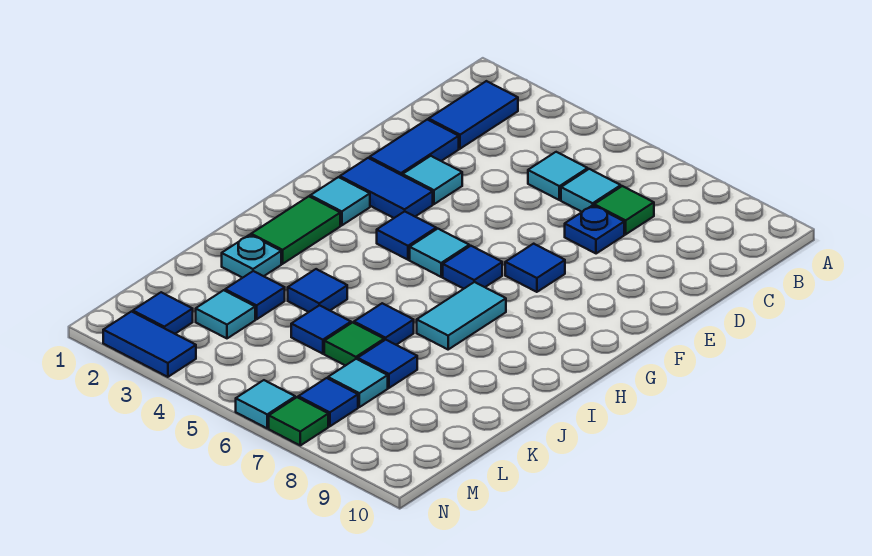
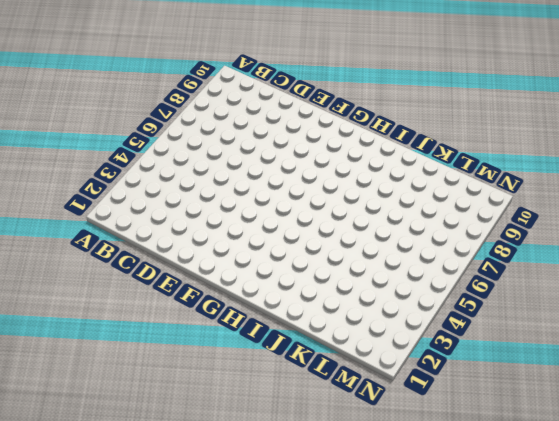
none -> blue 1x2 tile [429,81,518,149]
none -> cyan 1x1 tile [528,152,588,200]
none -> cyan 1x1 tile [561,169,621,212]

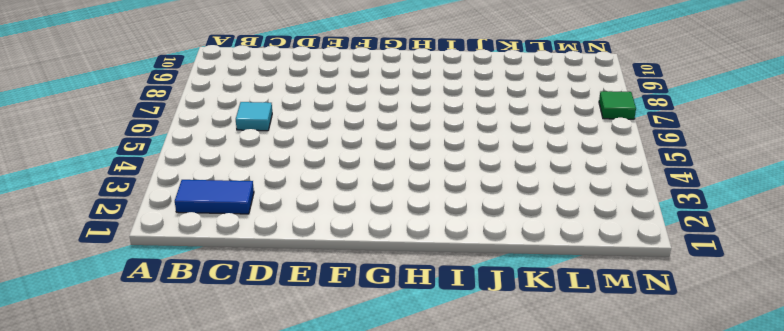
none -> cyan 1x1 tile [528,152,588,200]
none -> green 1x1 tile [594,186,654,234]
none -> blue 1x2 tile [369,120,459,175]

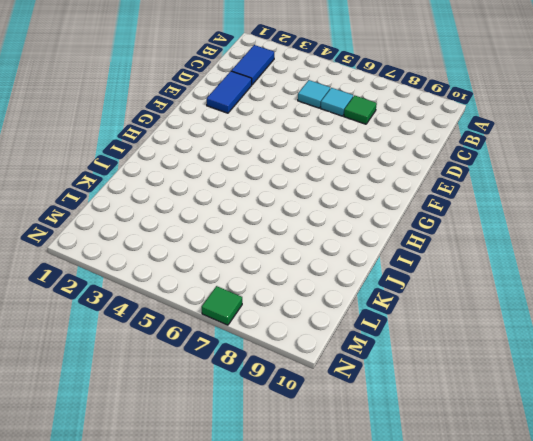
none -> blue 1x1 plate [565,205,624,254]
none -> cyan 1x1 tile [403,156,462,204]
none -> blue 1x2 tile [340,158,433,218]

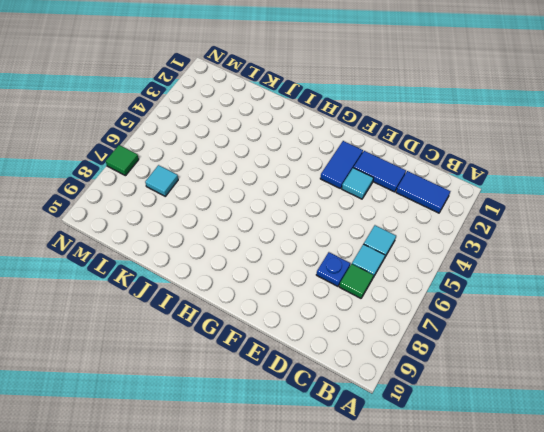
none -> blue 1x1 tile [505,244,565,292]
none -> cyan 1x1 tile [310,177,370,225]
none -> blue 1x1 tile [377,211,436,260]

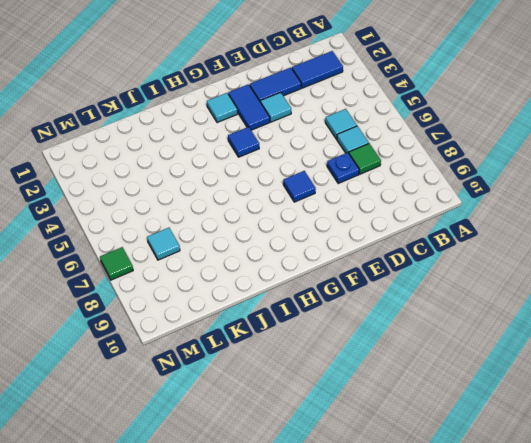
none -> cyan 1x1 tile [410,229,469,277]
none -> blue 1x1 tile [443,246,502,289]
none -> green 1x2 tile [251,196,340,264]

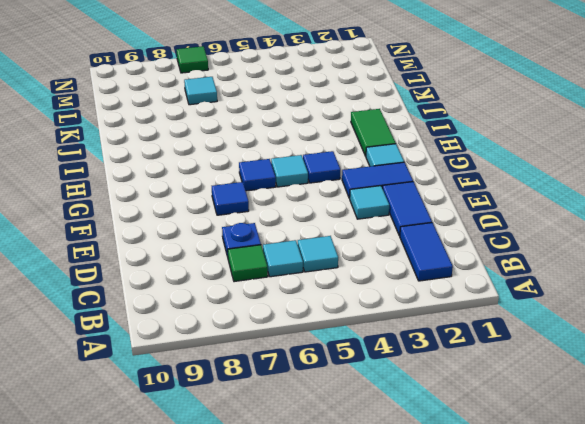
none -> cyan 1x2 tile [417,282,506,349]
none -> cyan 1x1 plate [222,235,281,278]
none -> blue 1x1 tile [288,269,347,312]

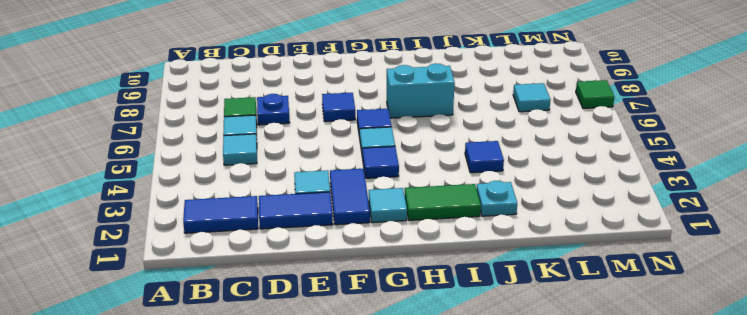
cyan 1x2 brick [387,64,455,118] -> cyan 1x2 tile [417,282,506,349]
none -> blue 1x1 tile [354,303,414,345]
none -> blue 1x1 tile [225,271,285,319]
none -> blue 1x1 tile [291,305,351,354]

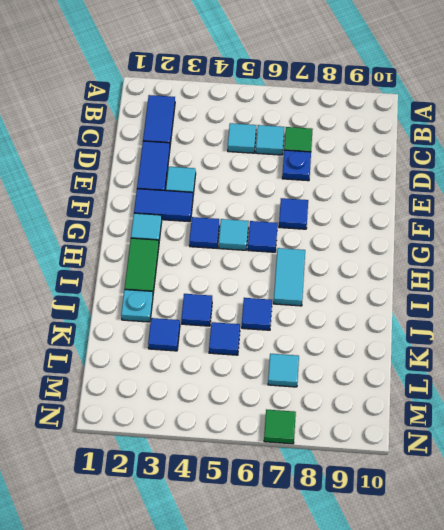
none -> green 1x1 tile [324,322,384,366]
none -> blue 1x1 tile [358,340,417,388]
none -> cyan 1x1 tile [196,290,255,338]

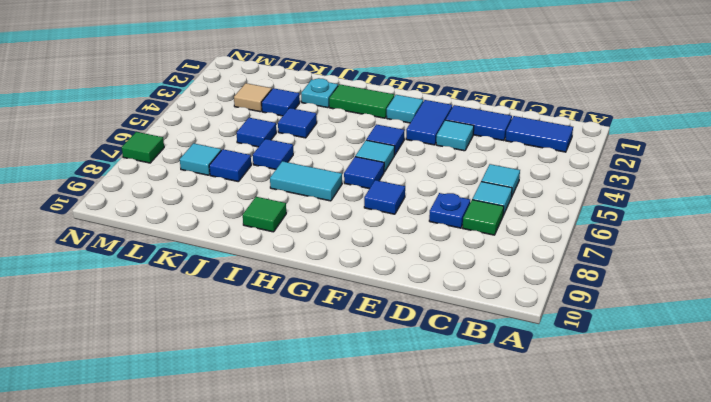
green 1x1 tile [243,197,286,232] -> green 1x1 tile moved to [324,322,384,366]
tan 1x1 tile [234,83,272,112] -> cyan 1x1 tile [196,290,255,338]
none -> blue 1x1 tile [133,292,193,334]
none -> blue 1x1 tile [298,378,358,426]
none -> blue 1x2 tile [103,312,196,377]

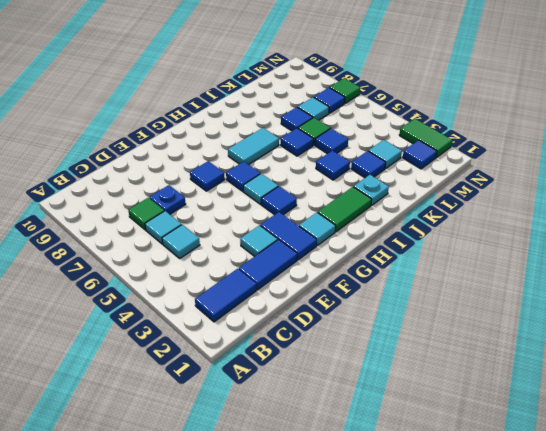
green 1x2 tile [399,119,452,157] -> blue 1x2 tile [103,312,196,377]
none -> cyan 1x1 tile [236,380,295,428]

